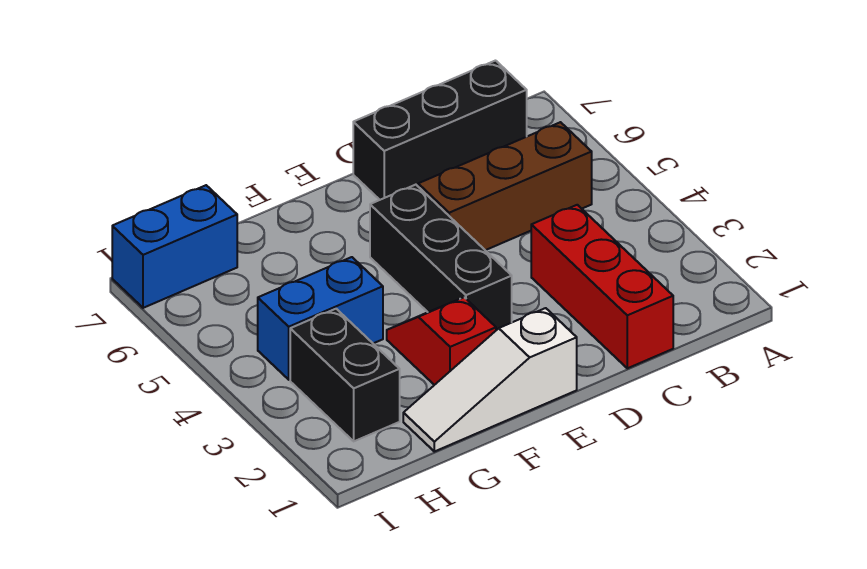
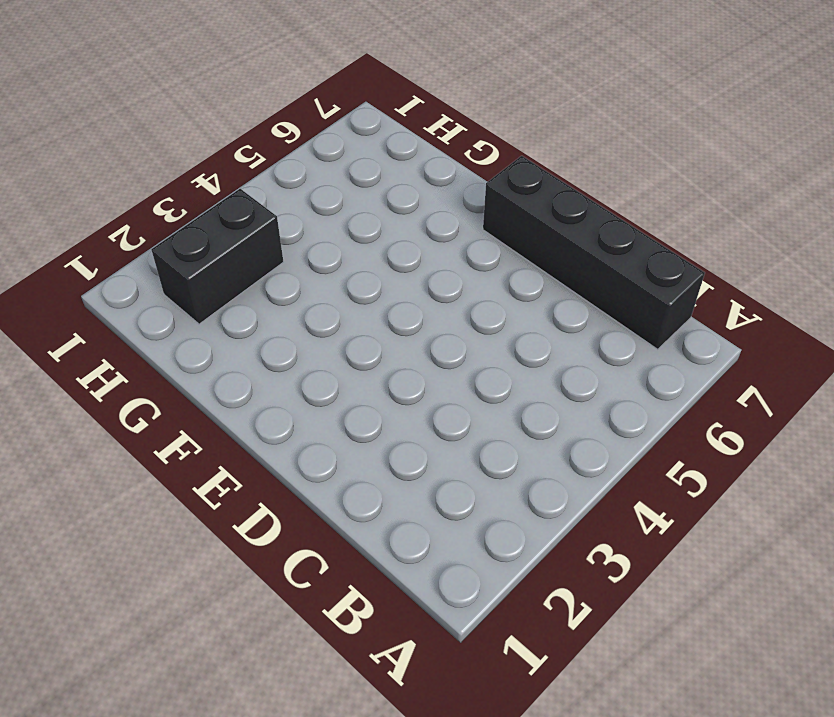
black 1x4 brick [483,156,705,349] -> black 1x3 brick [353,61,527,200]
none -> brown 1x3 brick [418,122,592,250]
none -> red 1x3 brick [531,205,673,368]

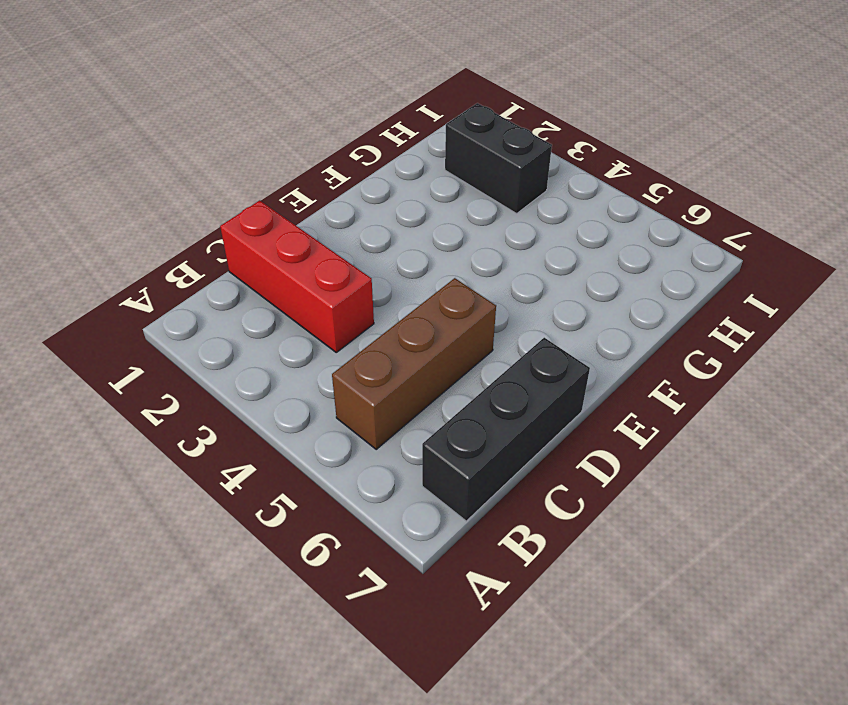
none -> white 1x3 slope [403,308,577,452]
none -> black 1x3 brick [370,185,512,330]

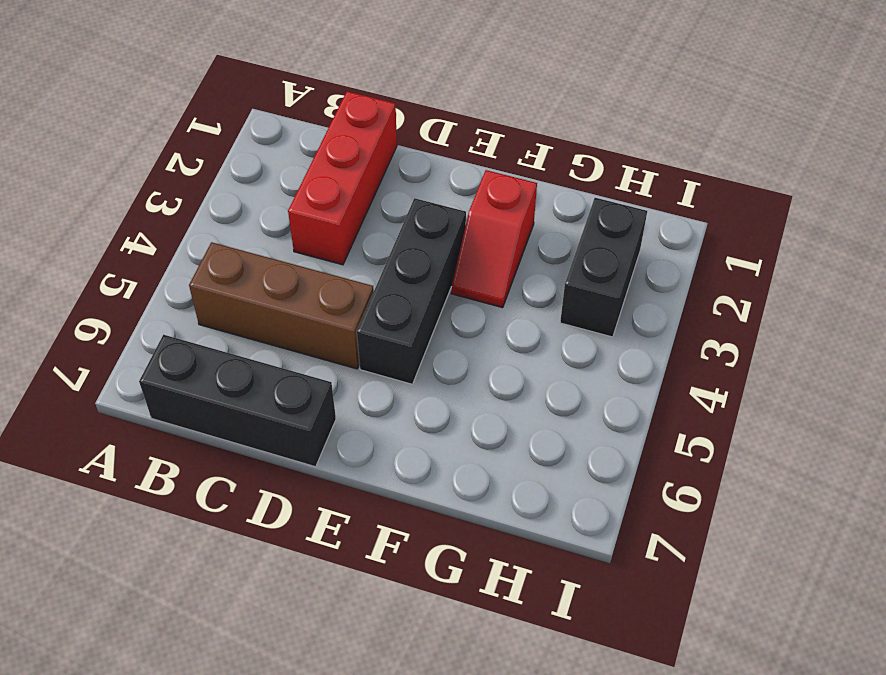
none -> white 1x3 slope [403,308,577,452]
none -> blue 1x2 brick [258,257,383,380]

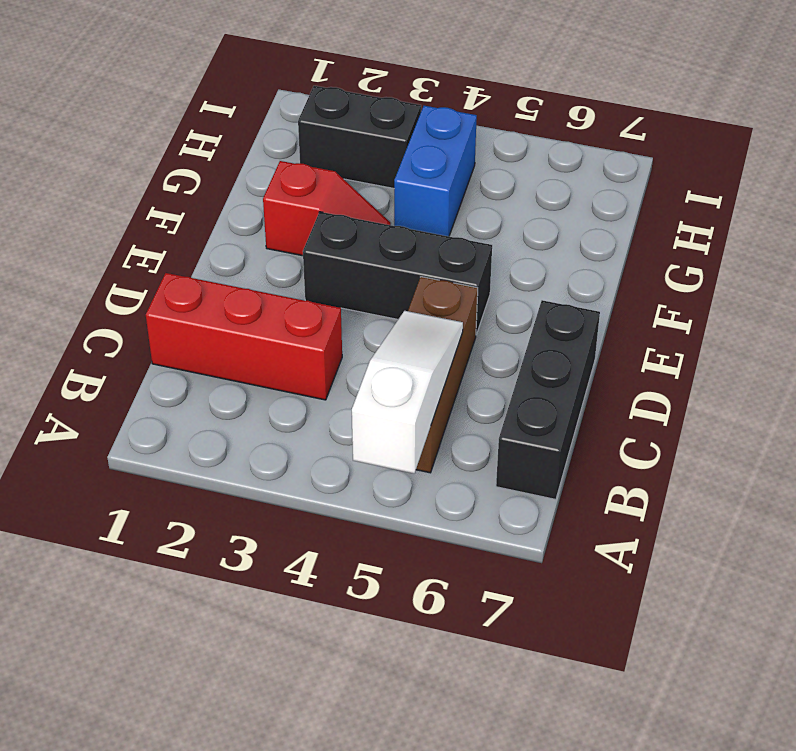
white 1x3 slope [352,311,463,473] -> white 1x3 slope moved to [403,308,577,452]
none -> blue 1x2 brick [112,185,237,308]

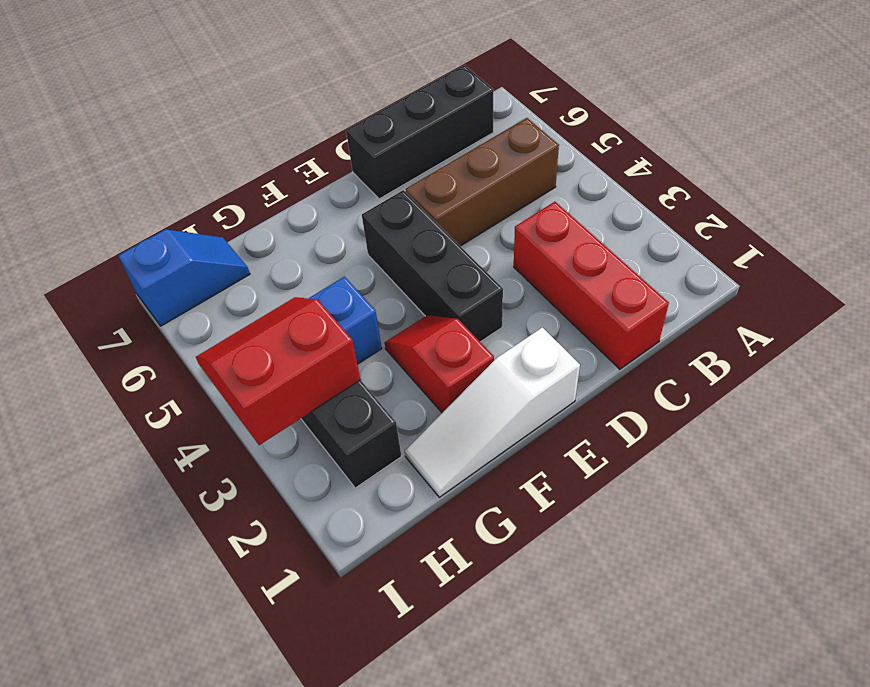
red 2x2 slope [196,297,360,445] -> none
blue 1x2 slope [118,229,250,326] -> blue 1x2 brick [112,185,237,308]

